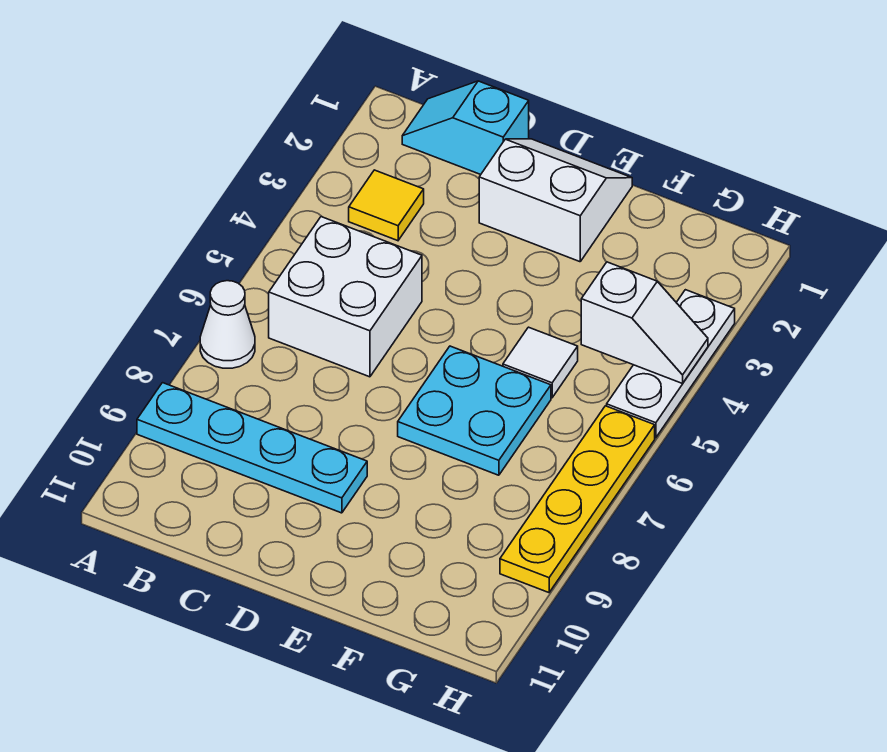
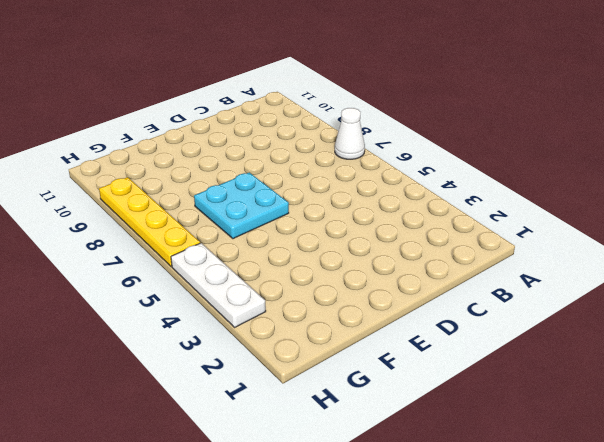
none -> cyan 1x4 plate [137,383,367,513]
none -> cyan 1x2 slope [402,81,529,175]

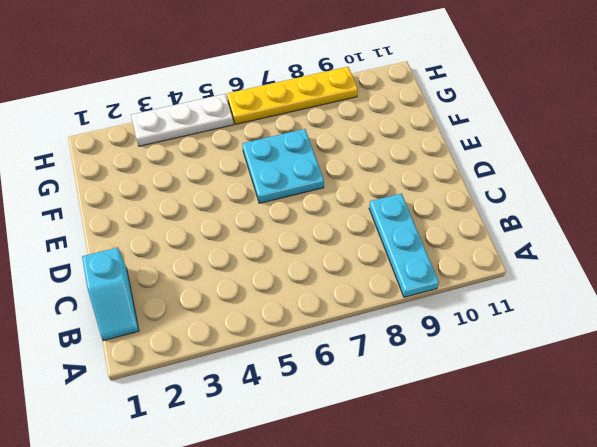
cyan 1x3 plate [369,194,439,297] -> cyan 1x4 plate [137,383,367,513]
none -> white 1x1 cone [200,281,255,368]
none -> yellow 1x1 tile [349,170,424,241]

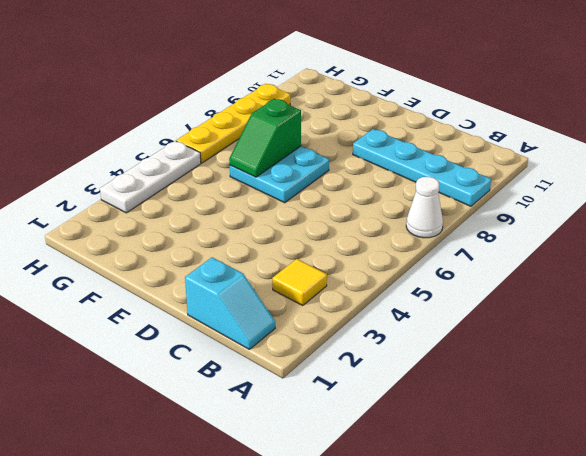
green 1x2 slope [229,99,301,177] -> none
none -> white 2x2 brick [269,217,422,377]
none -> white 2x2 slope [479,139,632,262]

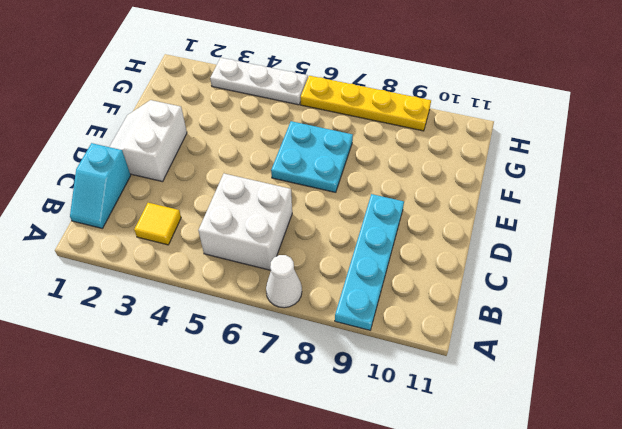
none -> white 1x1 tile [503,327,578,398]
none -> white 1x2 slope [581,262,708,383]

